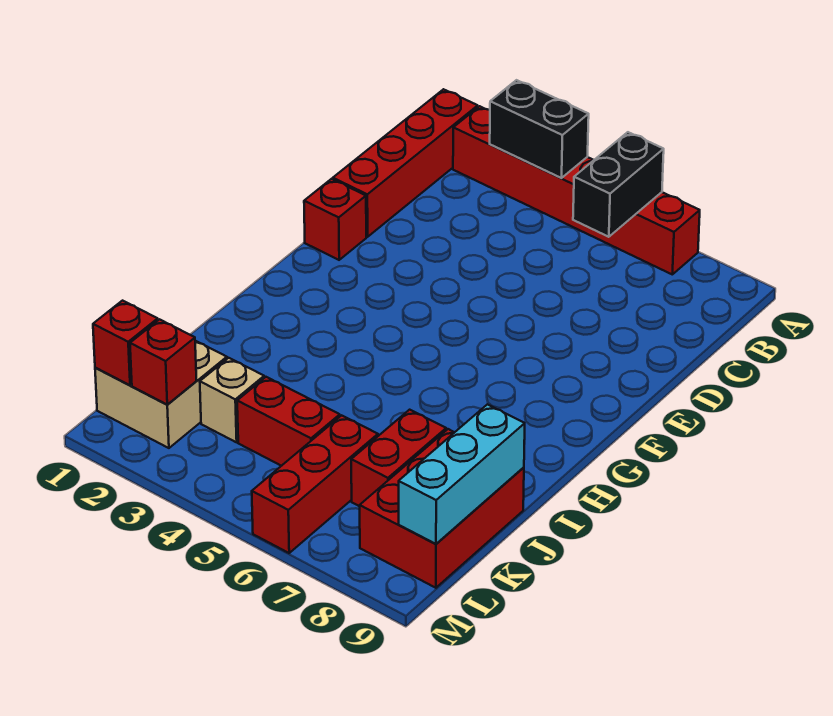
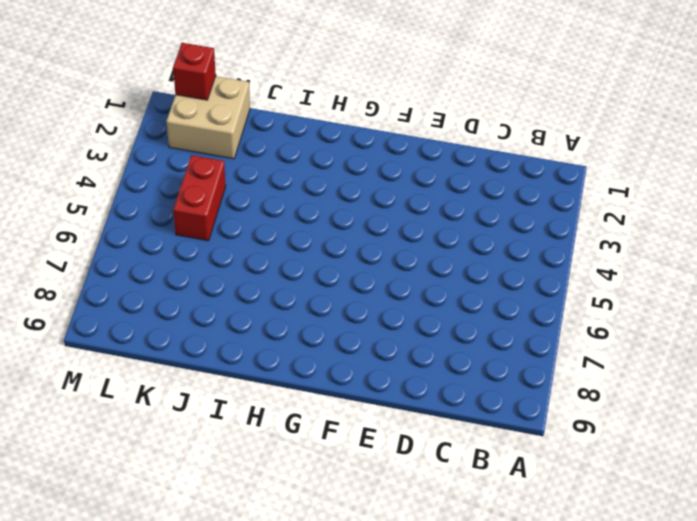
none -> red 1x4 brick [333,89,478,237]
none -> red 1x6 brick [453,106,700,274]
none -> red 1x1 brick [304,179,366,260]

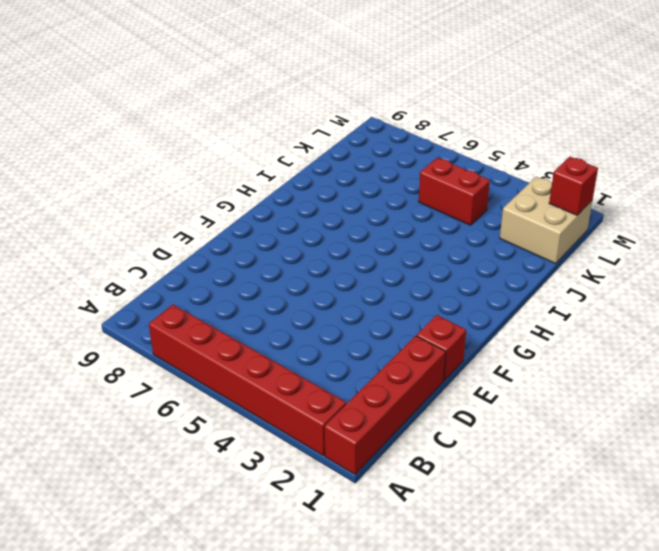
none -> red 1x2 brick [351,410,446,506]
none -> red 2x3 brick [360,429,524,588]
none -> tan 1x1 brick [200,358,264,442]

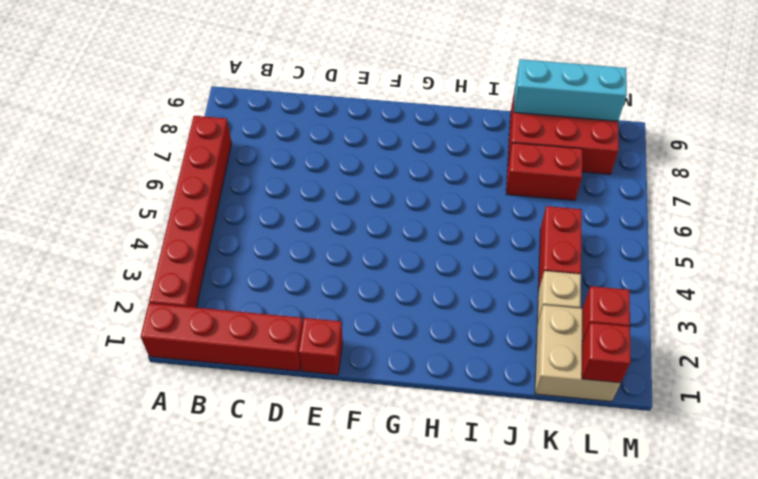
none -> red 1x3 brick [252,415,378,553]
none -> black 1x2 brick [490,80,589,178]
none -> black 1x2 brick [573,132,664,237]

